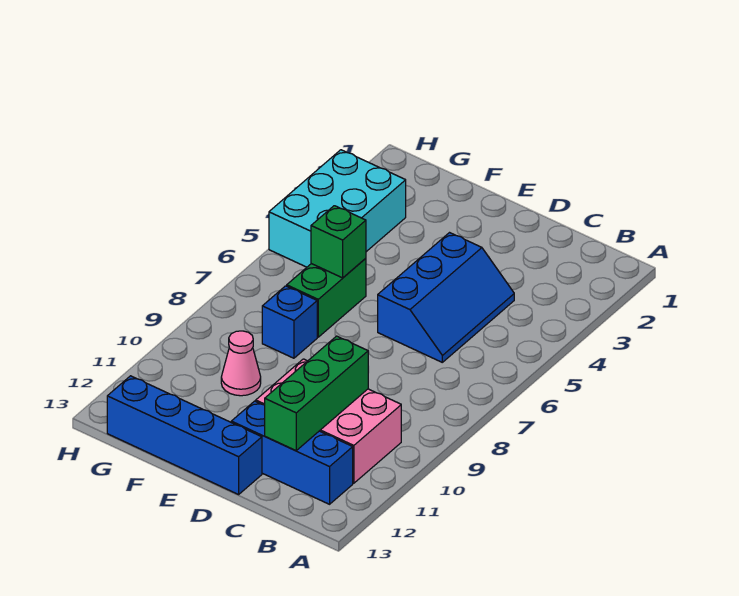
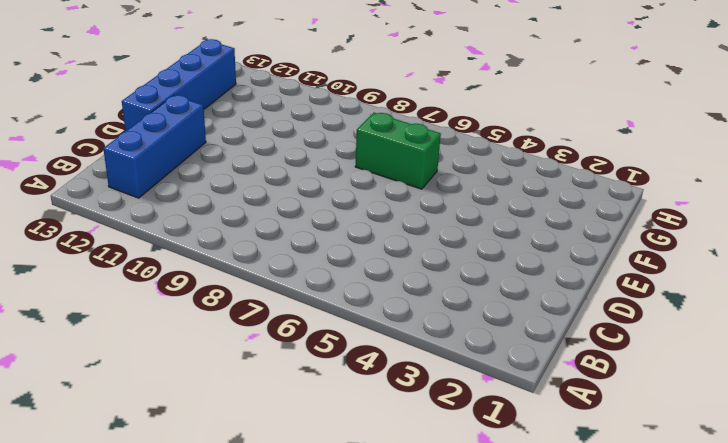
none -> pink 2x3 brick [256,359,401,483]
none -> blue 2x3 slope [378,233,514,362]

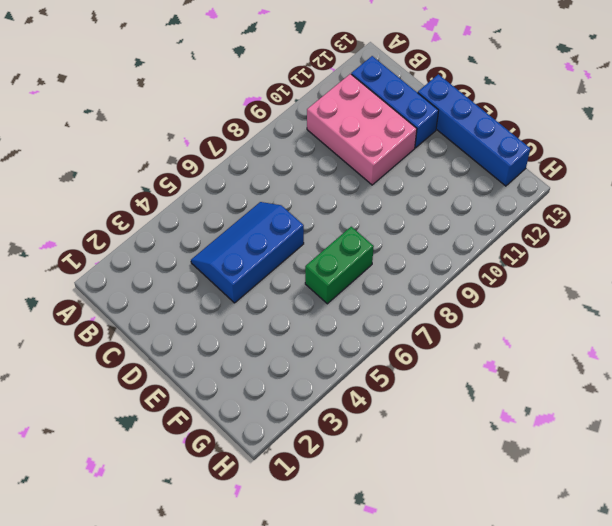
none -> blue 1x1 brick [262,286,317,358]
none -> pink 1x1 cone [221,331,261,396]

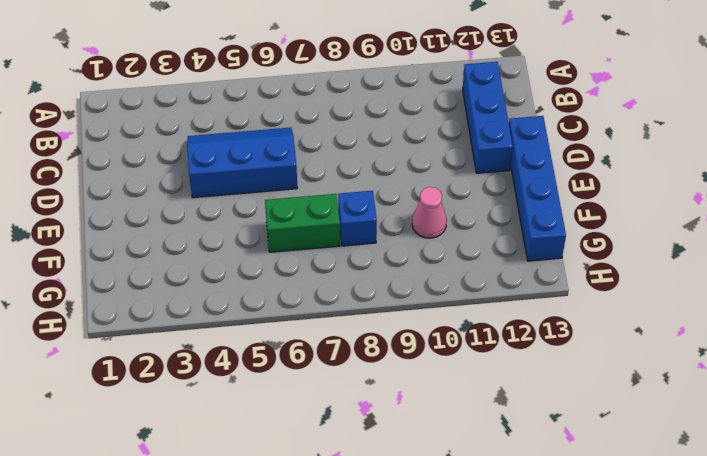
none -> pink 2x3 brick [256,359,401,483]
none -> cyan 2x3 brick [269,150,406,267]

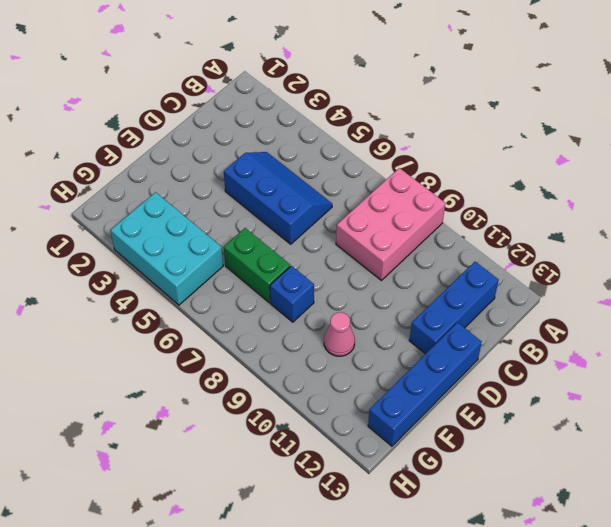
pink 2x3 brick [336,168,446,280] -> pink 2x3 brick moved to [256,359,401,483]
none -> green 1x3 brick [265,336,368,450]
none -> green 1x1 brick [311,206,366,278]

